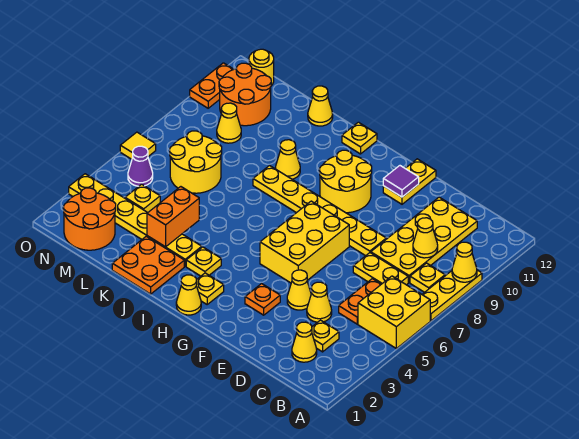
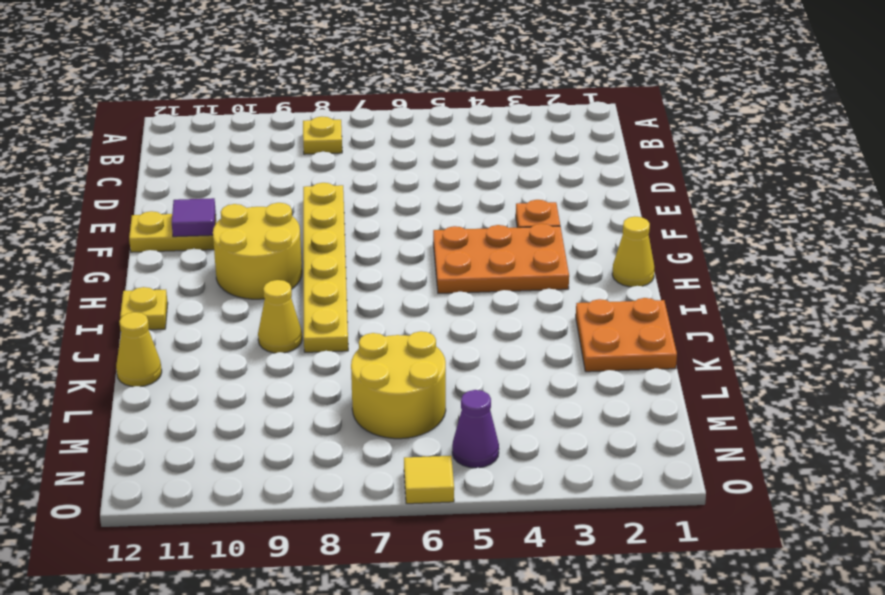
orange 2x3 plate [433,224,569,293] -> yellow 2x3 brick [260,201,349,283]
none -> yellow 2x2 brick [358,276,430,348]
none -> yellow 1x3 plate [422,270,482,321]
none -> yellow 1x1 cone [292,322,317,362]
none -> yellow 1x1 plate [312,320,339,352]

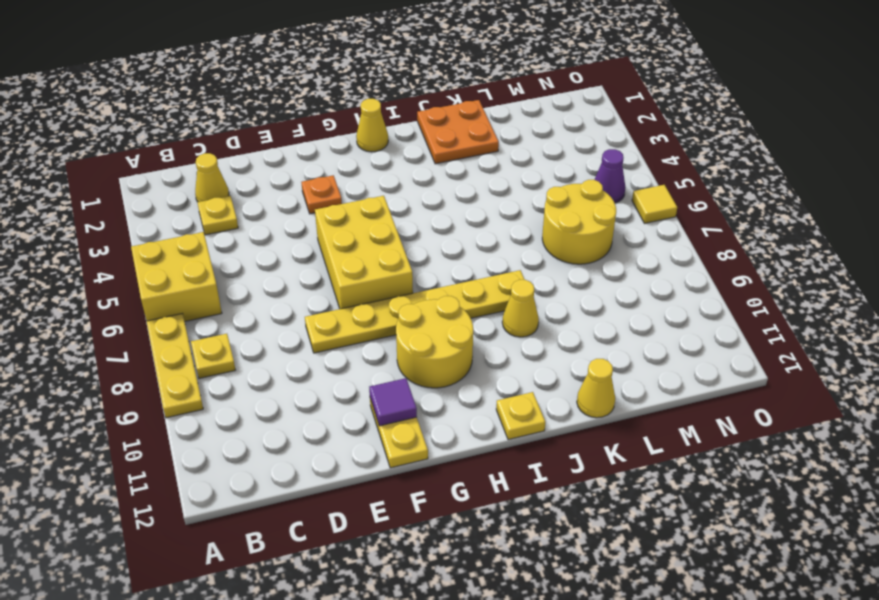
none -> orange 1x2 plate [339,279,381,324]
none -> yellow 1x2 plate [353,253,408,285]
none -> yellow 2x4 plate [371,197,477,282]
none -> yellow 1x1 cone [307,282,332,322]

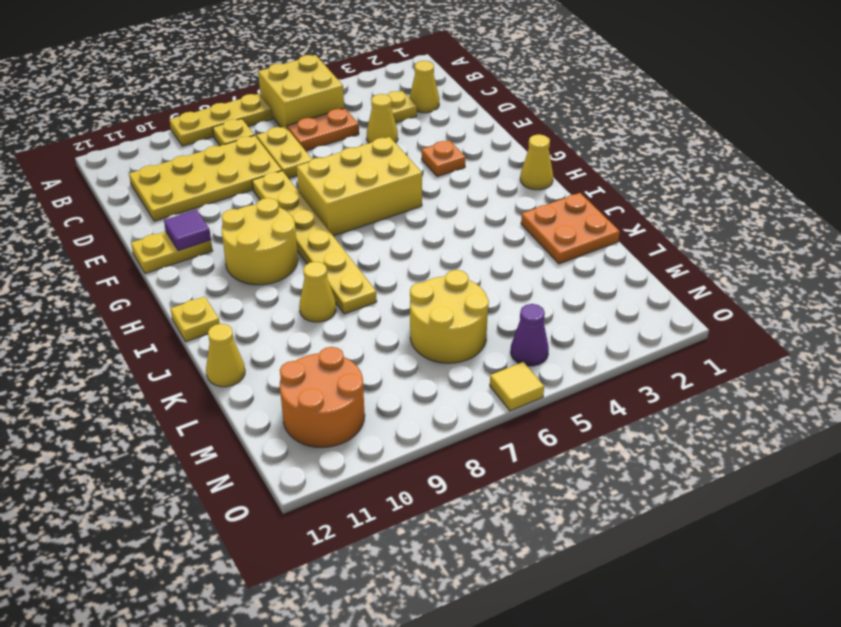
none -> yellow 1x1 cone [287,270,311,310]
none -> yellow 1x1 plate [196,273,224,304]
none -> yellow 1x1 plate [186,247,221,276]
none -> yellow 1x6 plate [69,174,202,266]

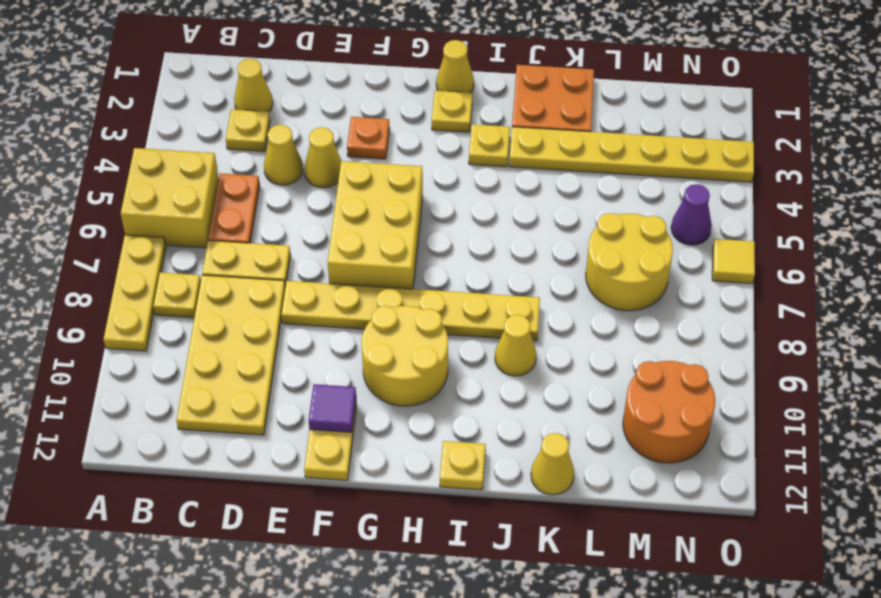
none -> orange 2x2 round brick [63,188,116,250]
none -> yellow 1x1 plate [125,184,160,212]
none -> yellow 1x1 cone [217,103,241,143]
none -> yellow 1x1 round brick [249,49,274,86]

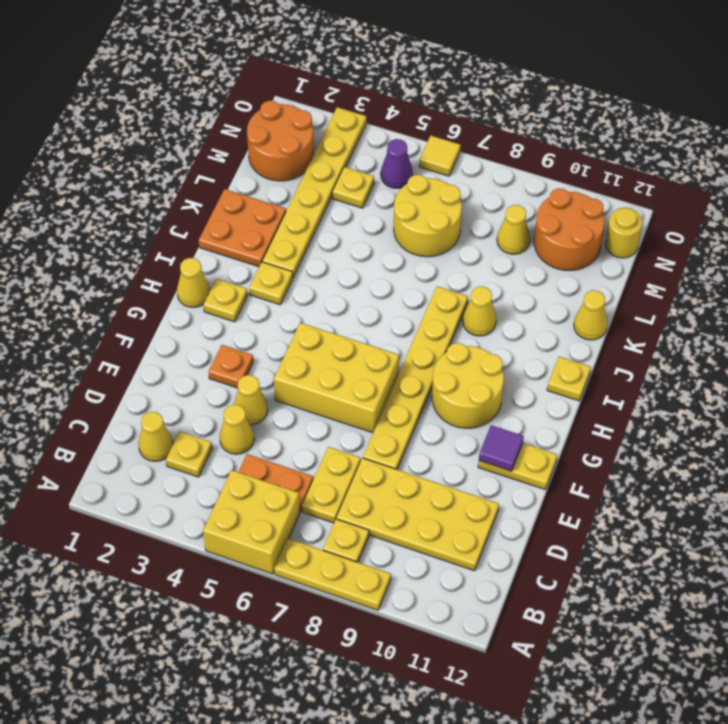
none -> orange 1x2 plate [190,63,234,108]
none -> yellow 1x1 cone [452,242,477,282]
none -> yellow 1x1 cone [413,218,438,258]
none -> orange 1x2 brick [147,187,199,247]

